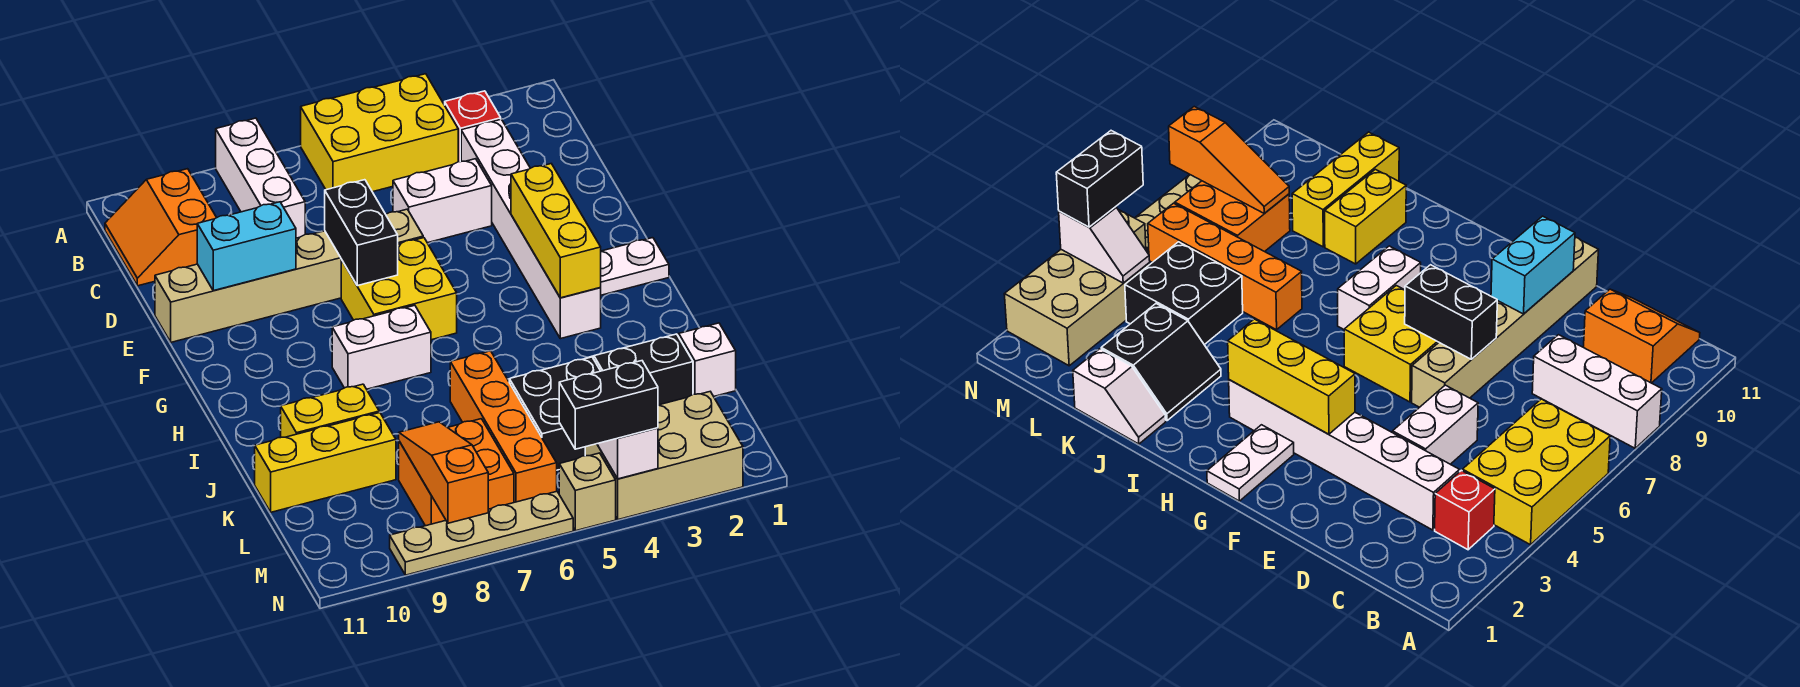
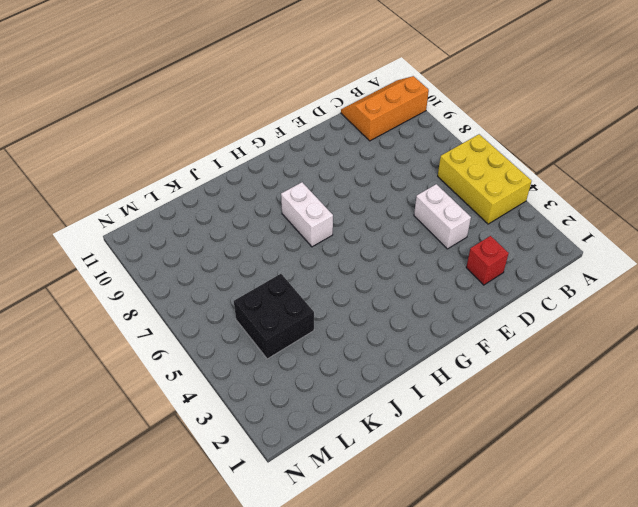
orange 2x3 slope [341,76,429,141] -> orange 2x2 slope [105,169,217,286]
red 1x1 brick [466,236,509,285] -> red 1x1 brick moved to [445,91,501,162]
none -> white 1x3 brick [216,118,305,238]
none -> white 1x6 brick [461,119,601,339]
none -> tan 1x6 brick [155,209,423,342]

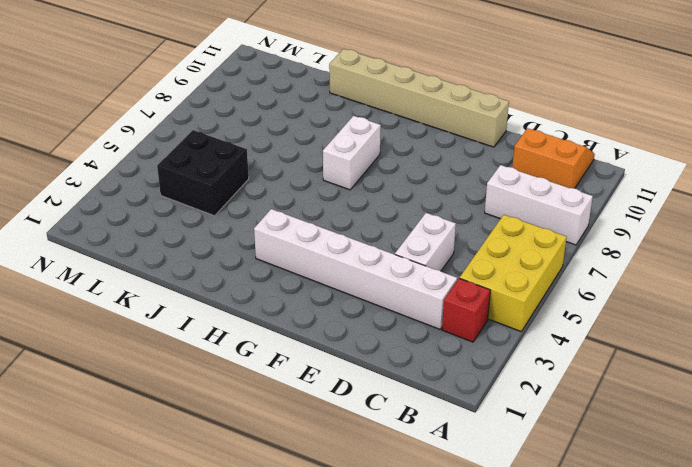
tan 1x6 brick [329,49,509,147] -> tan 1x6 brick turned to [155,209,423,342]
none -> yellow 2x2 brick [341,238,457,340]
none -> white 1x2 plate [600,238,669,295]
none -> white 1x2 slope [677,323,736,396]

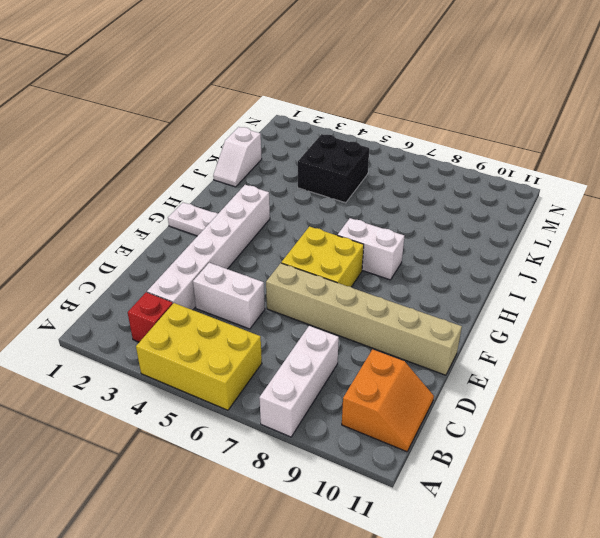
none -> black 2x2 slope [588,334,693,405]
none -> orange 1x4 brick [450,351,557,502]
none -> yellow 1x2 brick [281,384,379,437]

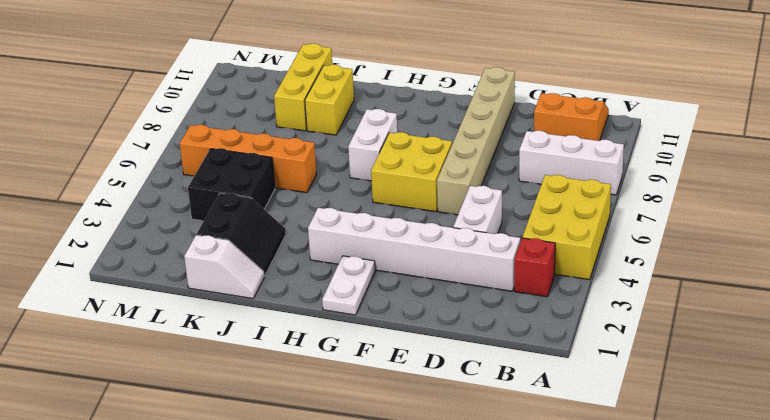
none -> orange 2x2 brick [399,419,514,526]
none -> tan 2x3 brick [585,392,743,520]
none -> tan 1x1 brick [559,453,616,531]

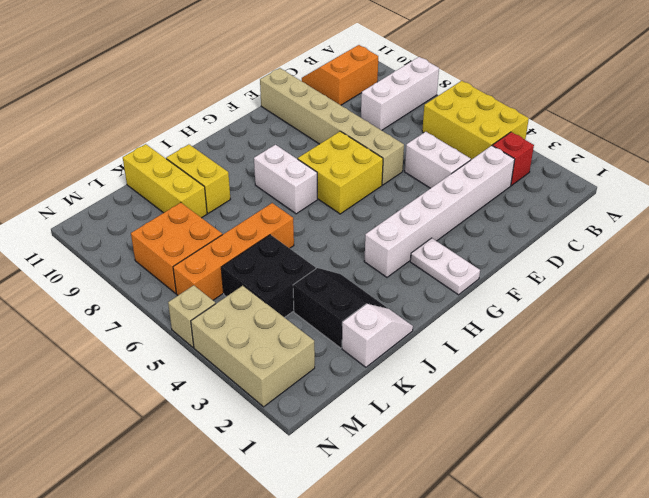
none -> tan 1x4 plate [390,492,573,575]
none -> black 1x2 brick [325,180,398,286]
none -> cyan 1x2 brick [197,202,296,291]

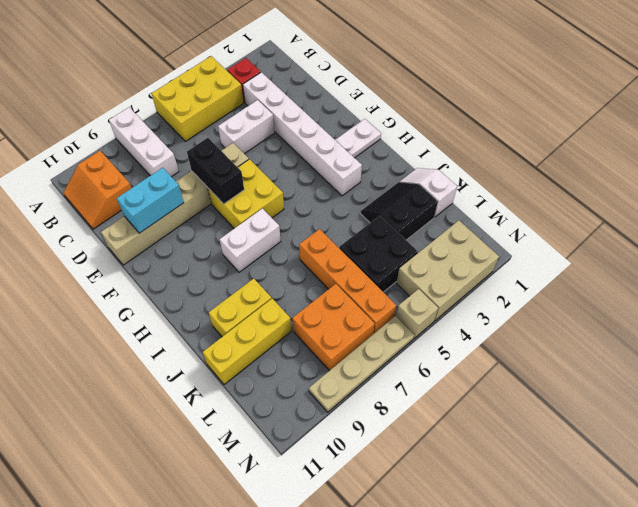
none -> yellow 1x3 brick [511,164,601,298]
none -> orange 1x3 slope [399,422,488,523]
none -> white 1x2 slope [597,428,658,479]

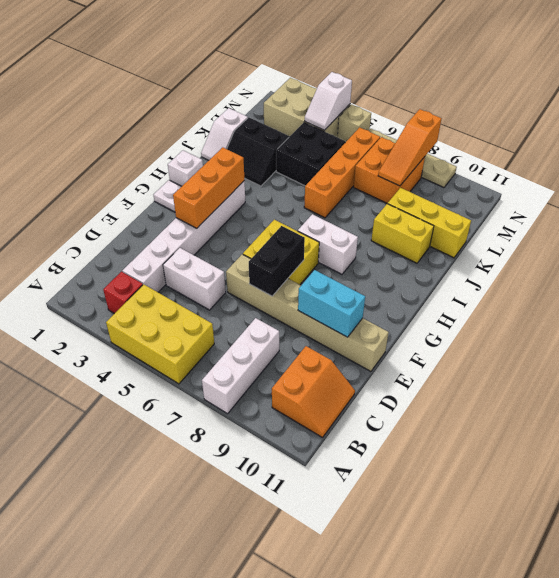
orange 1x3 brick [173,147,245,228] -> yellow 1x3 brick [511,164,601,298]
white 1x1 brick [168,150,203,186] -> none
none -> black 1x2 brick [559,361,658,449]

